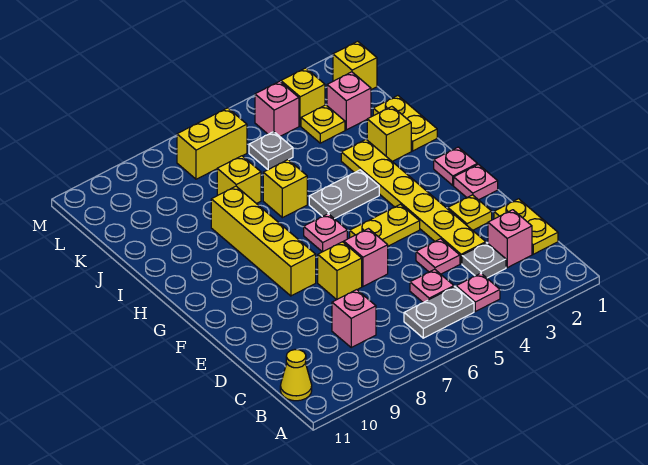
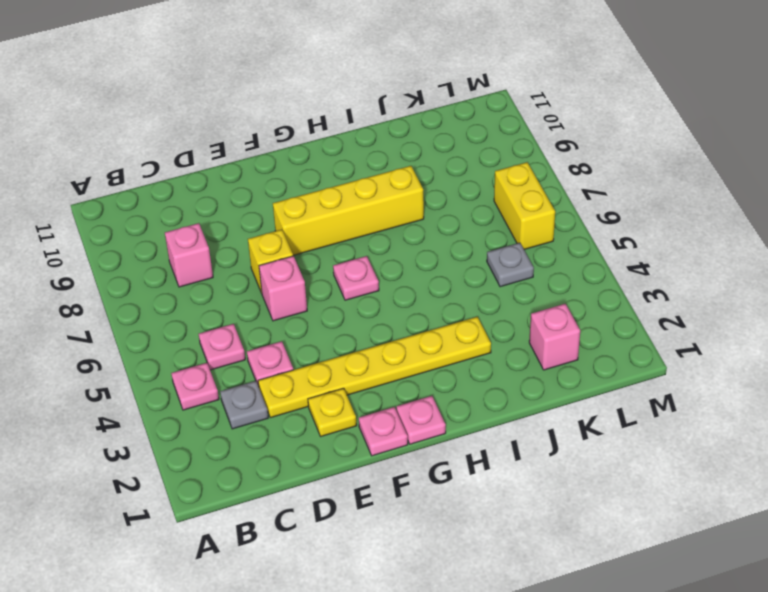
none -> grey 1x2 plate [404,287,474,338]
none -> yellow 1x1 cone [280,350,312,401]
none -> yellow 1x2 plate [494,199,558,254]
none -> pink 1x1 brick [488,210,532,268]

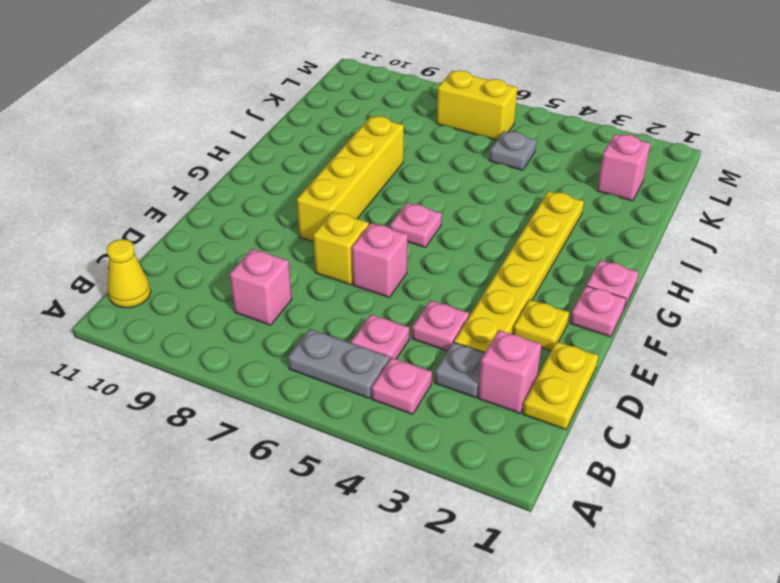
none -> yellow 1x2 plate [350,204,420,246]
none -> grey 1x2 plate [309,170,379,219]
none -> yellow 1x2 plate [373,96,437,151]
none -> yellow 1x1 brick [367,107,411,161]

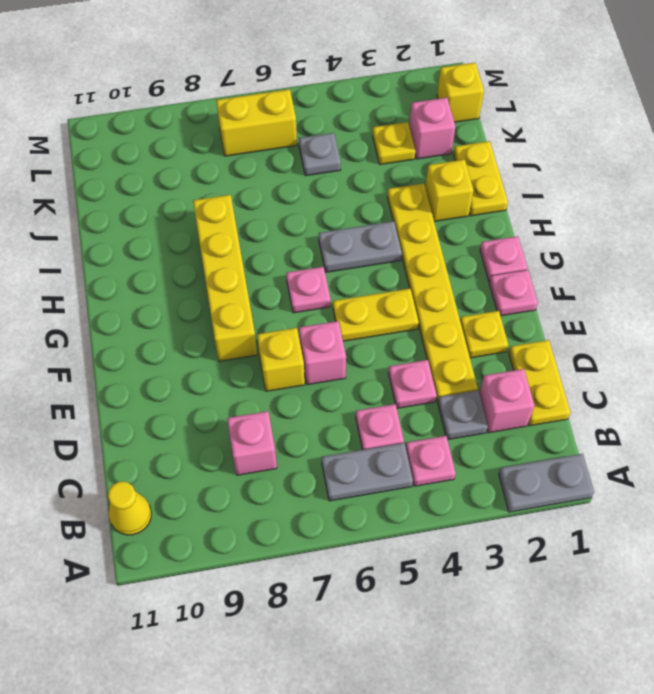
grey 1x2 plate [499,454,594,512] -> none
none -> yellow 1x1 brick [263,160,307,218]
none -> yellow 1x1 brick [217,156,261,204]
none -> yellow 1x1 brick [281,68,325,126]
none -> pink 1x1 brick [255,81,299,136]

